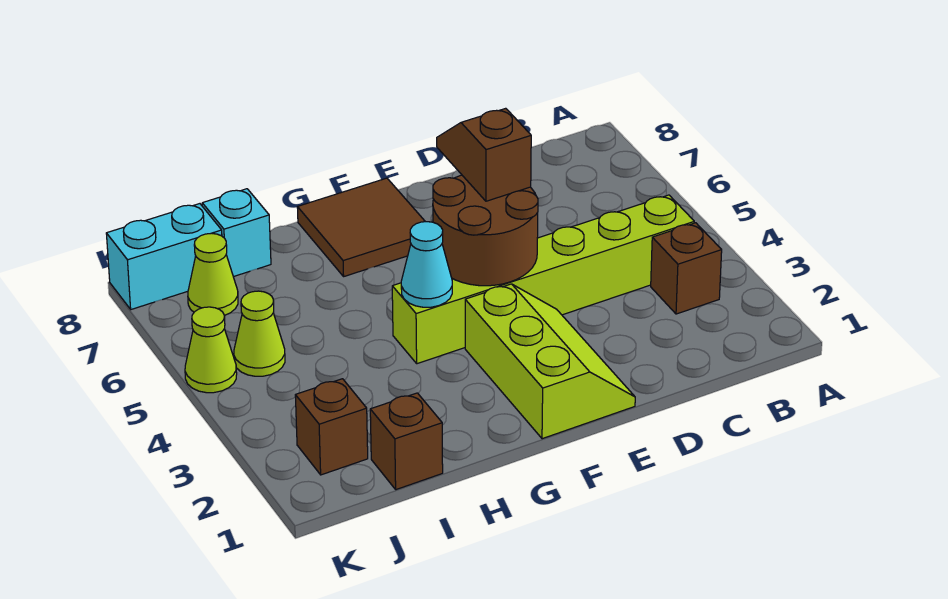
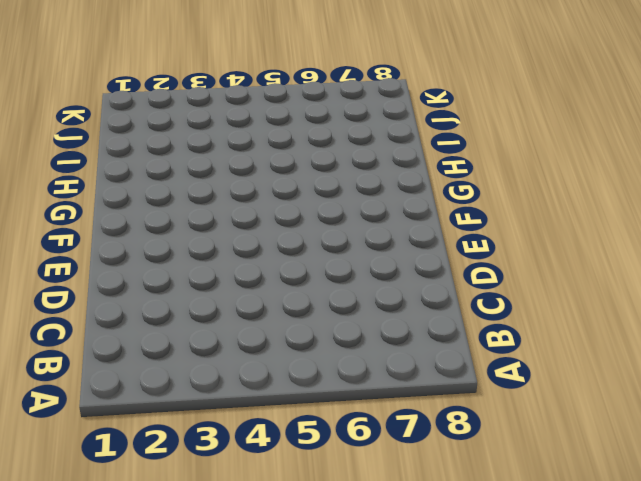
none -> brown 1x1 brick [651,223,722,314]
none -> lime 1x6 brick [392,195,694,364]
none -> lime 2x3 slope [465,284,635,439]

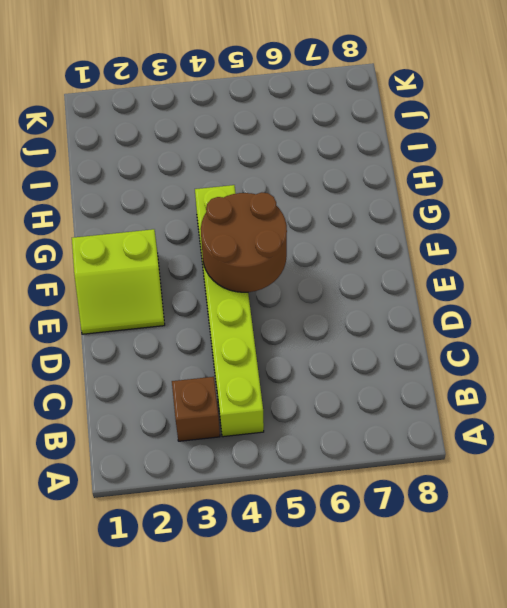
lime 2x2 slope [72,229,165,334] -> lime 2x3 slope [465,284,635,439]
none -> brown 2x2 tile [297,178,425,276]
none -> brown 1x1 brick [370,393,443,490]
none -> cyan 1x1 brick [202,189,271,277]

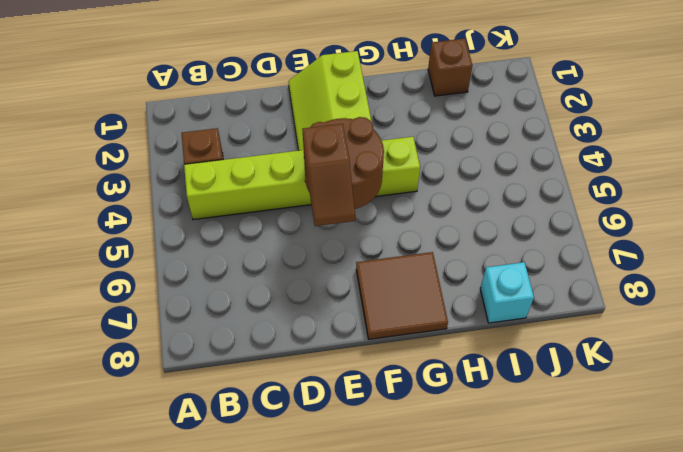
none -> brown 1x1 brick [295,379,368,475]
none -> lime 1x1 cone [234,291,285,376]
none -> lime 1x1 cone [188,233,238,316]

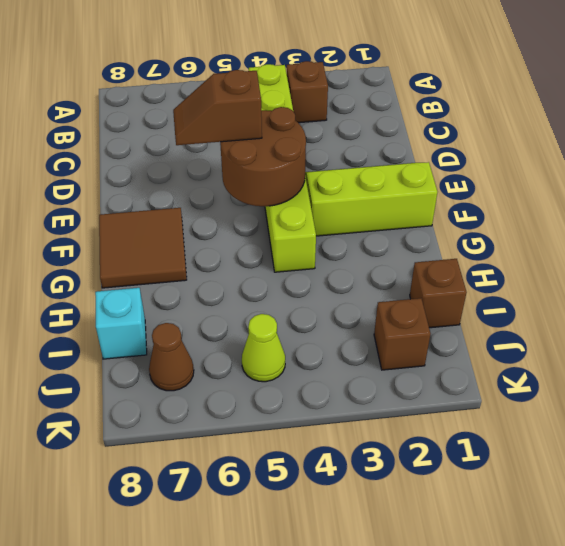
brown 1x1 cone [149,323,194,391] -> lime 1x1 cone [188,233,238,316]
none -> cyan 1x2 brick [106,204,222,309]
none -> lime 1x1 cone [185,307,237,393]
none -> cyan 1x1 cone [401,222,452,307]

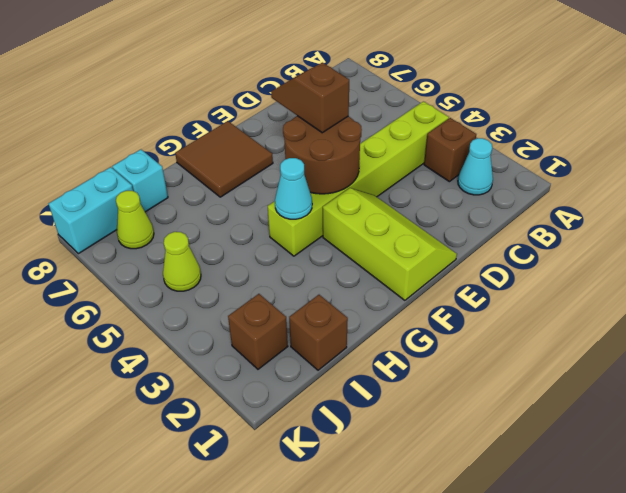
cyan 1x1 cone [458,138,493,195] -> none
none -> lime 1x1 cone [185,307,237,393]

